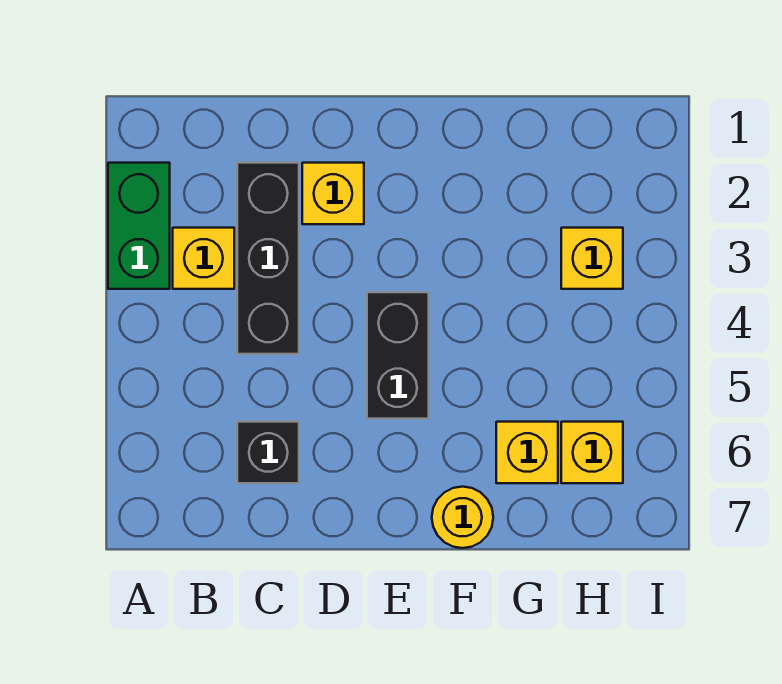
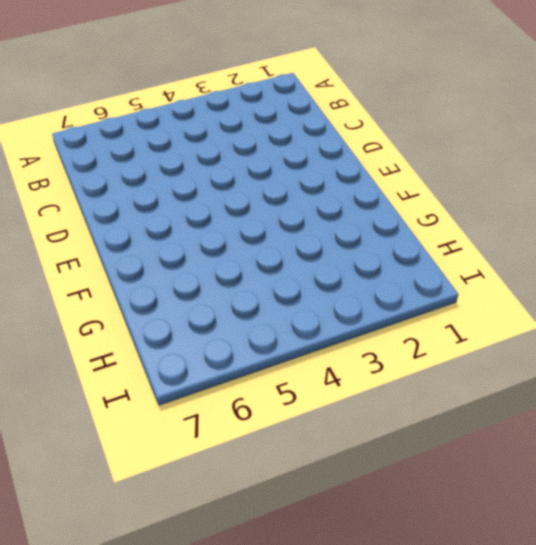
none -> green 1x2 brick [108,163,170,289]
none -> yellow 1x1 brick [173,228,234,289]

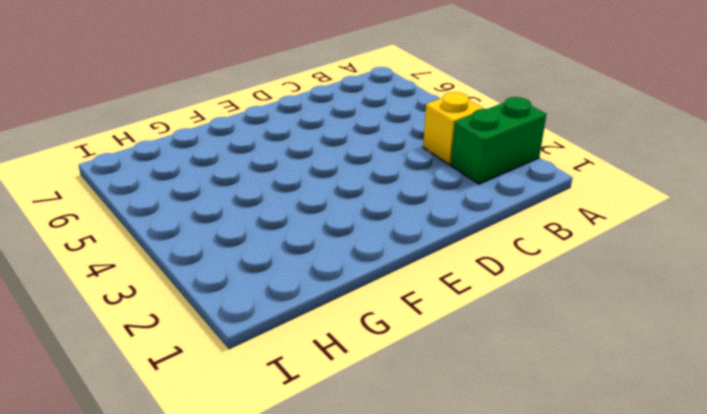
green 1x2 brick [451,97,546,184] -> green 1x2 brick turned to [108,163,170,289]
none -> black 1x3 brick [237,163,299,354]
none -> black 1x1 brick [237,422,299,483]

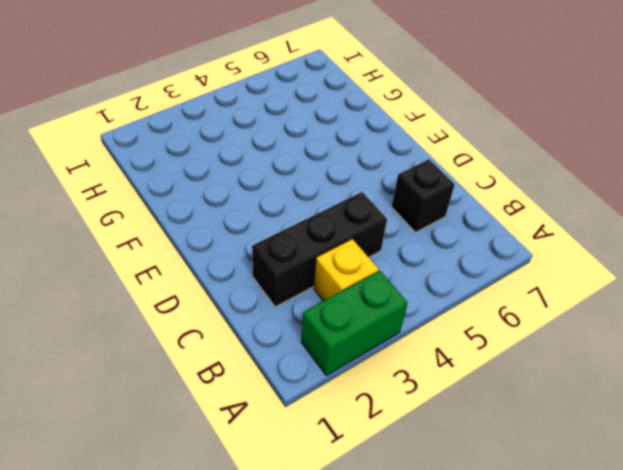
none -> yellow 1x1 brick [302,163,364,224]
none -> black 1x2 brick [367,292,429,419]

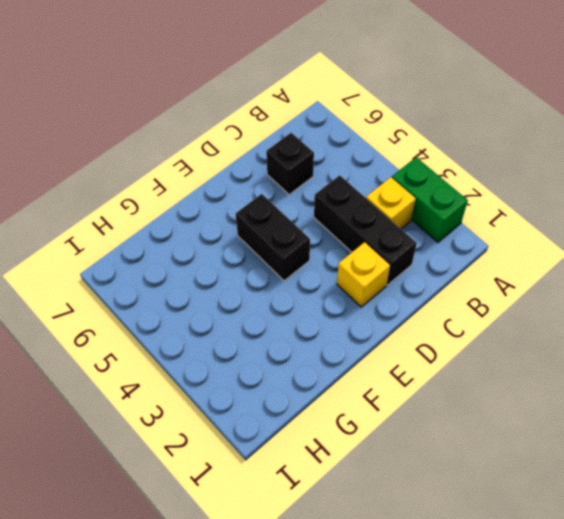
none -> yellow 1x1 round brick [432,487,493,548]
none -> yellow 1x1 brick [496,422,558,483]

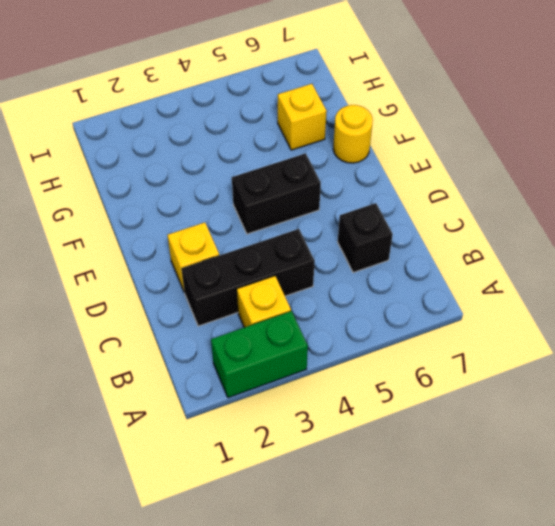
none -> yellow 1x1 brick [561,228,623,289]
none -> yellow 1x1 brick [561,422,623,483]

